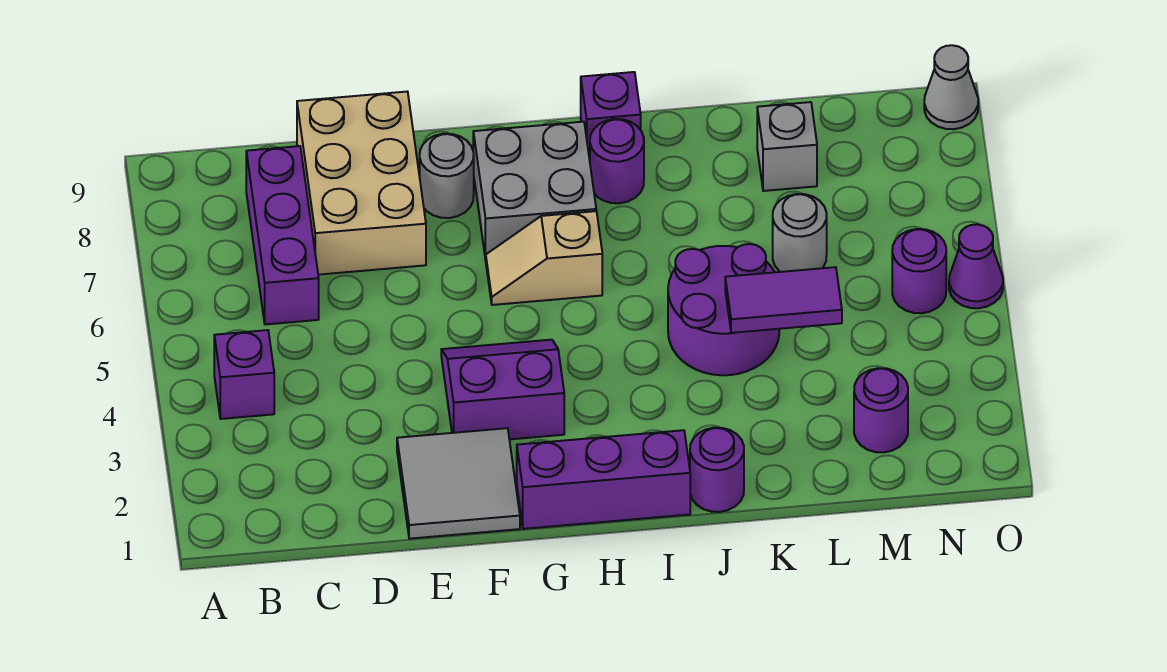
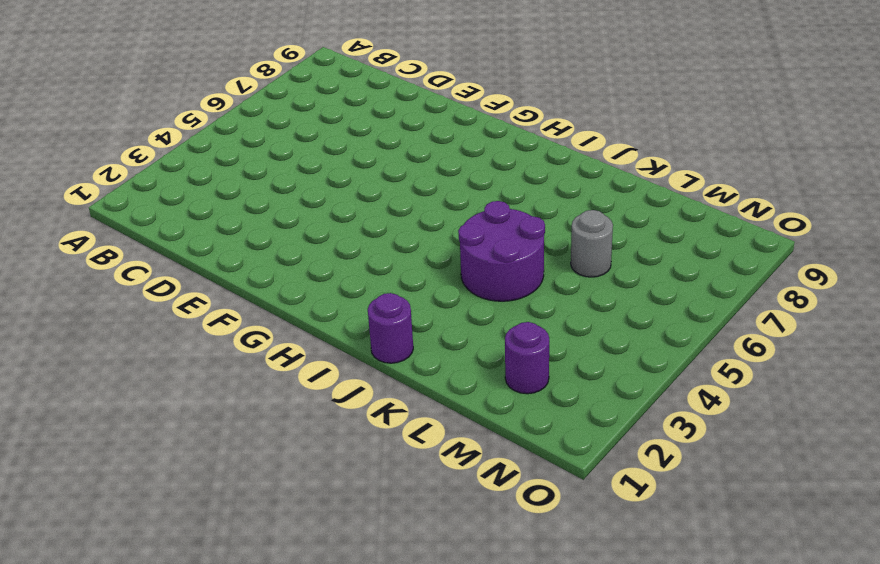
none -> purple 1x1 brick [214,330,274,419]
none -> purple 1x3 brick [246,146,319,324]
none -> tan 2x3 brick [297,92,426,275]

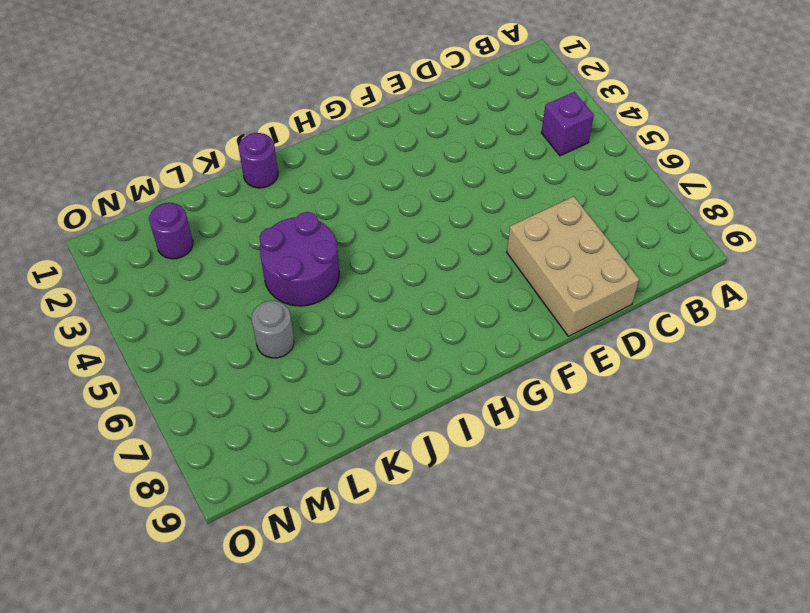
none -> purple 1x3 brick [246,146,319,324]
none -> grey 2x2 tile [397,428,520,539]
none -> purple 2x2 slope [441,340,564,439]

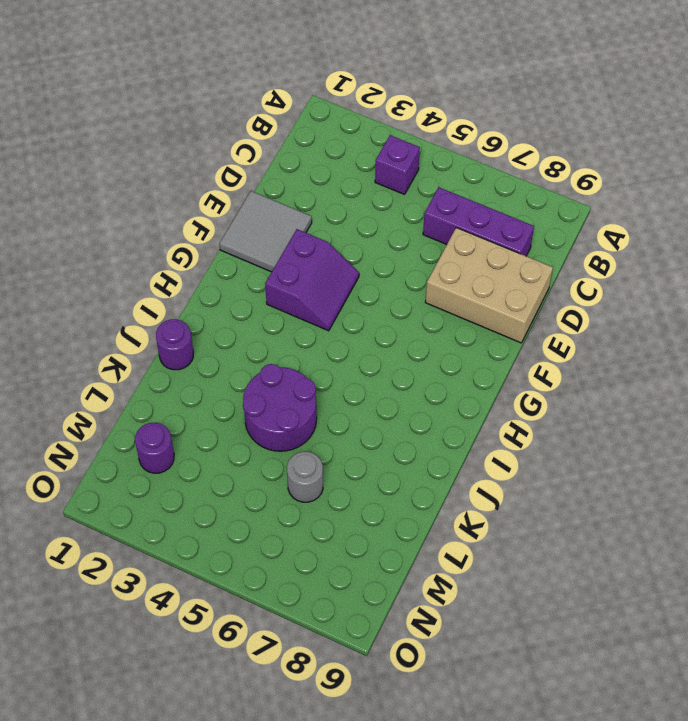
none -> grey 1x1 round brick [420,134,474,218]
none -> purple 1x3 brick [517,430,690,529]
none -> tan 1x2 slope [486,211,602,305]

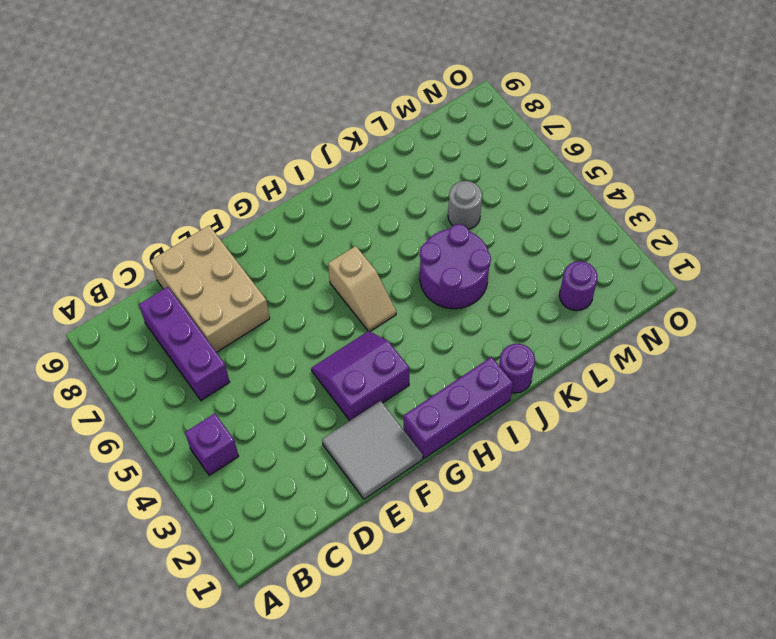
tan 1x2 slope [328,246,396,331] -> tan 1x2 slope turned to [486,211,602,305]
none -> grey 1x1 round brick [420,134,474,218]
none -> grey 2x2 brick [473,122,596,260]
none -> purple 1x1 round brick [590,119,644,203]

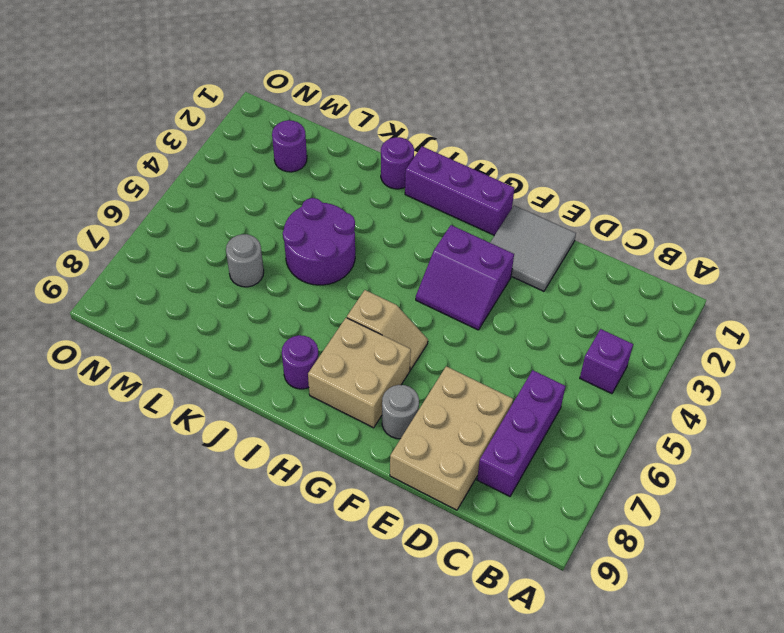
tan 2x2 brick [308,318,411,428] -> grey 2x2 brick [473,122,596,260]
none -> purple 1x1 brick [581,72,641,160]
none -> grey 1x1 brick [757,102,817,191]
none -> purple 1x1 round brick [892,229,946,313]

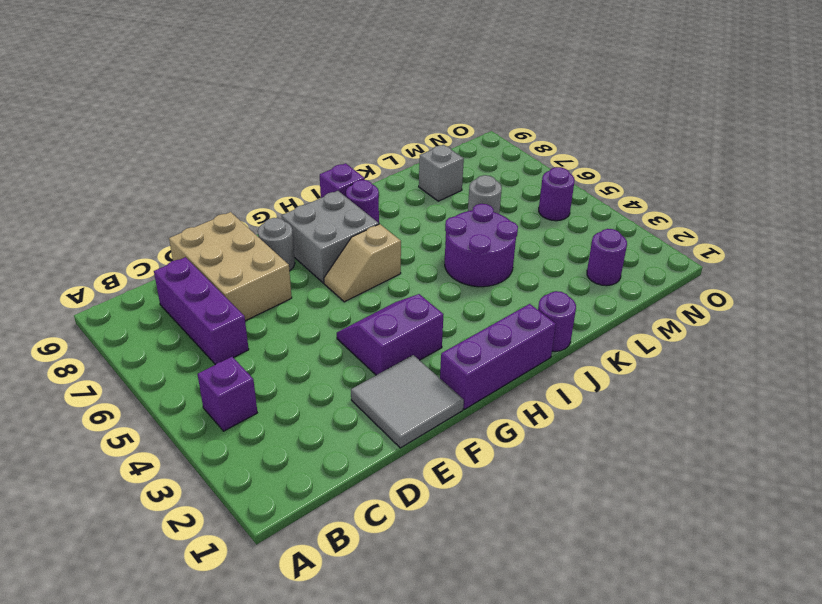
none -> purple 1x1 cone [949,224,1003,308]
none -> grey 1x1 cone [924,45,978,129]
none -> purple 1x2 tile [725,267,842,333]

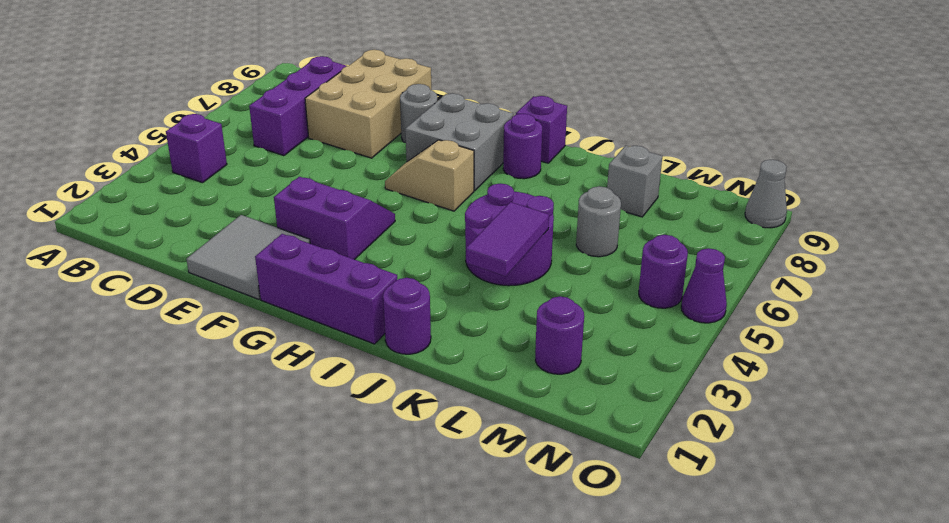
purple 1x2 tile [466,202,549,276] -> purple 1x2 tile turned to [725,267,842,333]

